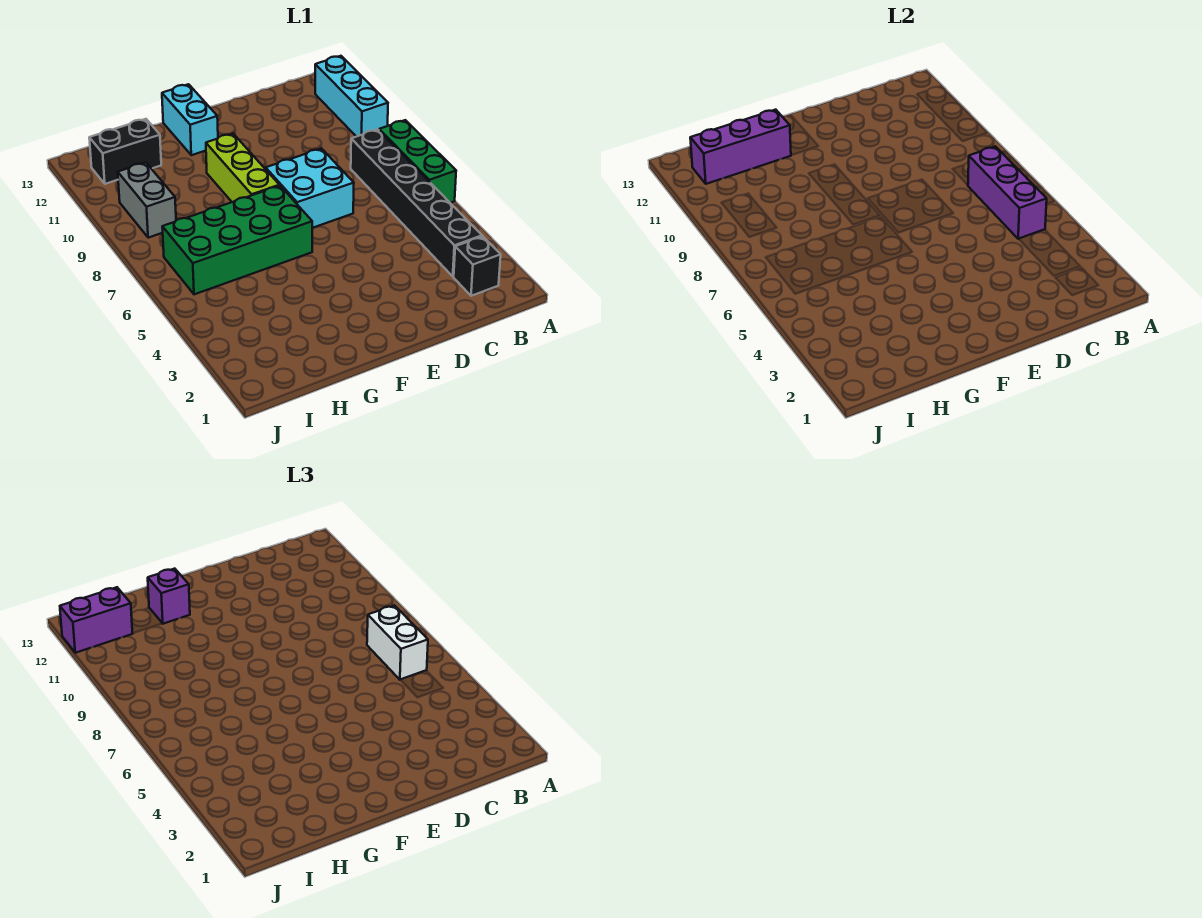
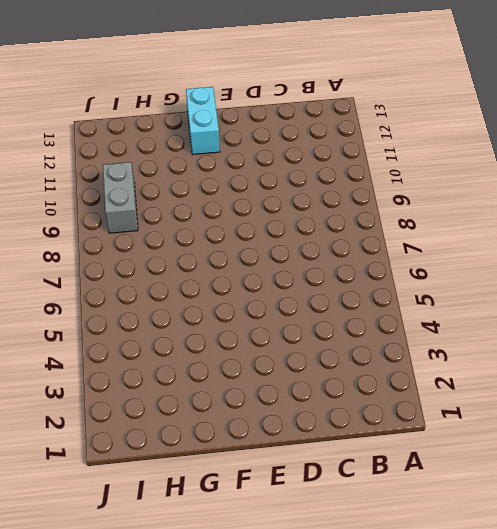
none -> green 1x3 brick [379,120,456,203]
none -> cyan 1x3 brick [315,56,388,137]
none -> black 1x1 brick [454,236,501,296]

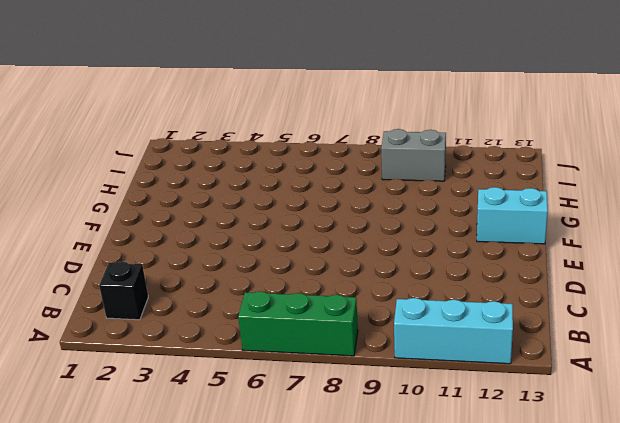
none -> black 1x6 brick [351,129,482,276]
none -> cyan 2x2 brick [266,148,354,228]
none -> green 2x4 brick [162,186,312,294]

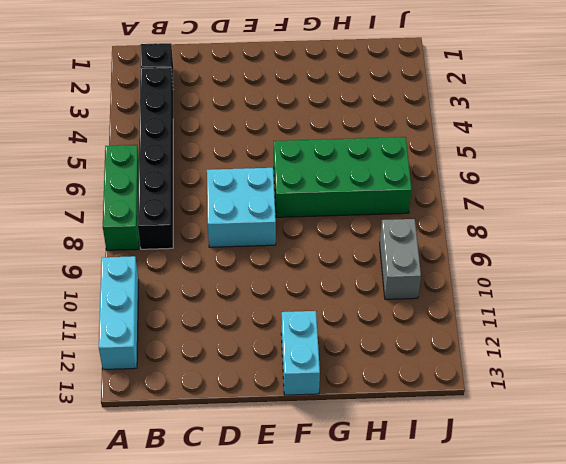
none -> lime 1x3 brick [206,134,279,202]
none -> black 1x2 brick [89,119,161,184]
none -> purple 1x3 brick [968,146,1047,239]

